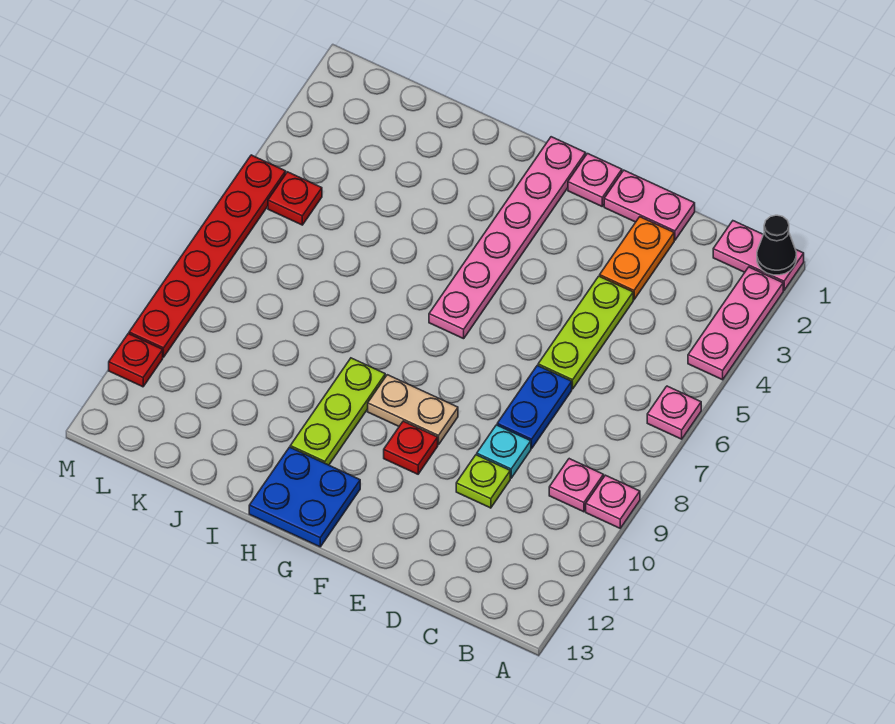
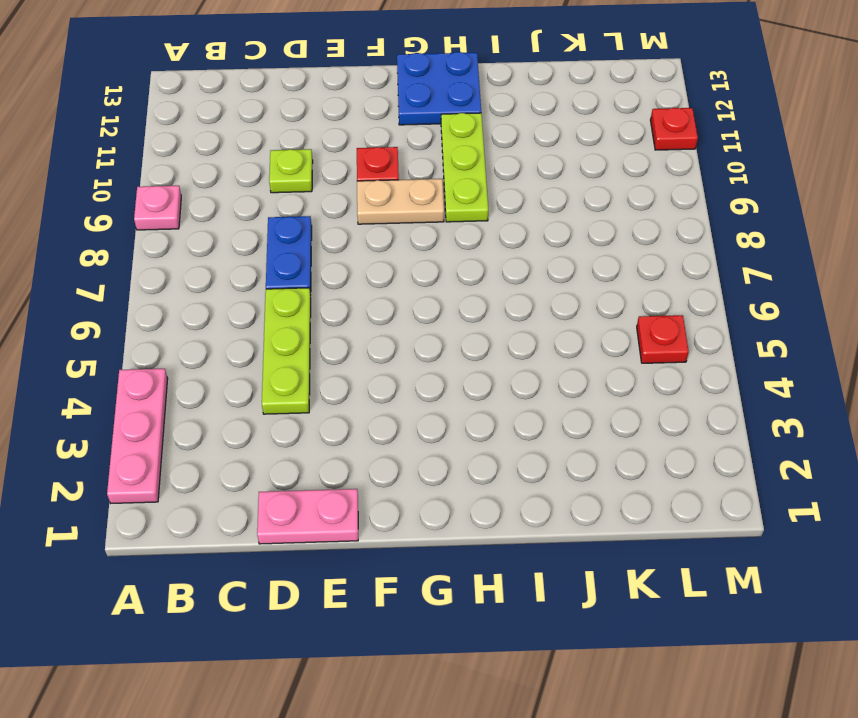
none -> pink 1x2 plate [713,221,804,290]
none -> pink 1x1 plate [647,386,701,439]
none -> pink 1x1 plate [549,459,604,512]

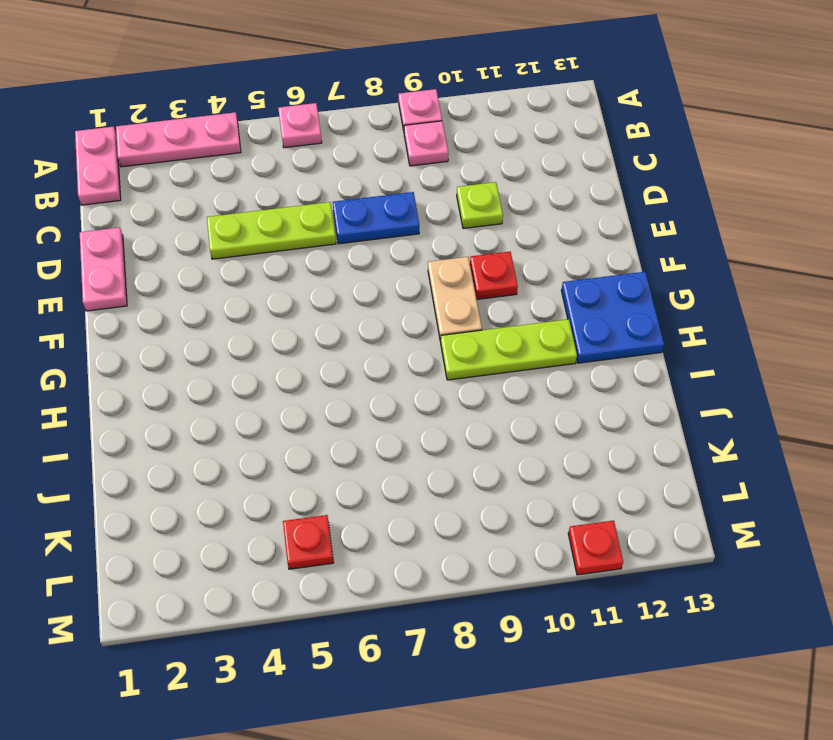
none -> orange 1x2 plate [600,217,674,300]
none -> cyan 1x1 plate [477,425,531,478]
none -> pink 1x1 plate [568,154,622,206]

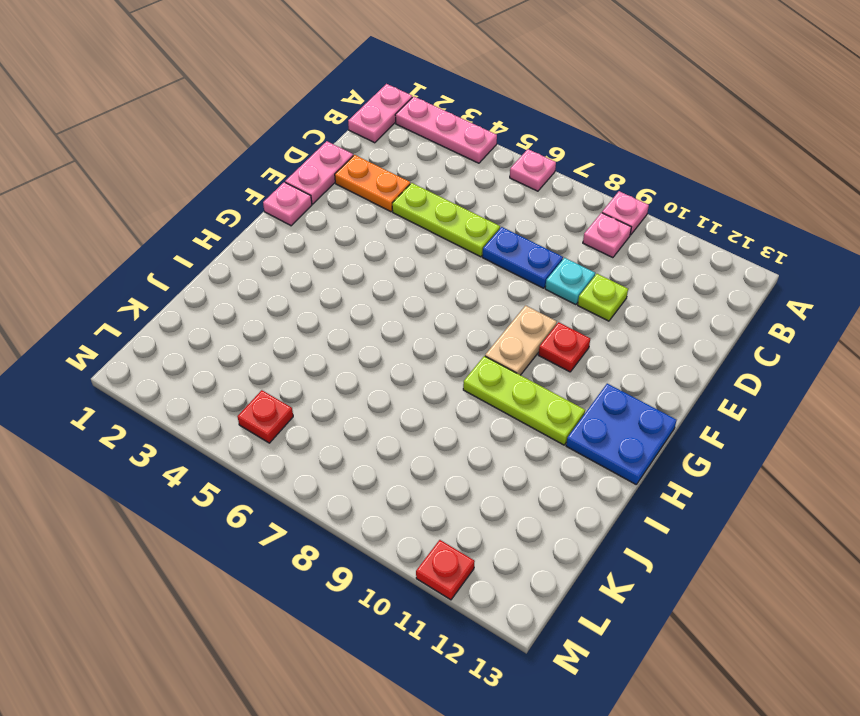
none -> pink 1x6 plate [429,137,586,339]
none -> red 1x6 plate [129,155,286,357]
none -> black 1x1 cone [757,215,796,275]

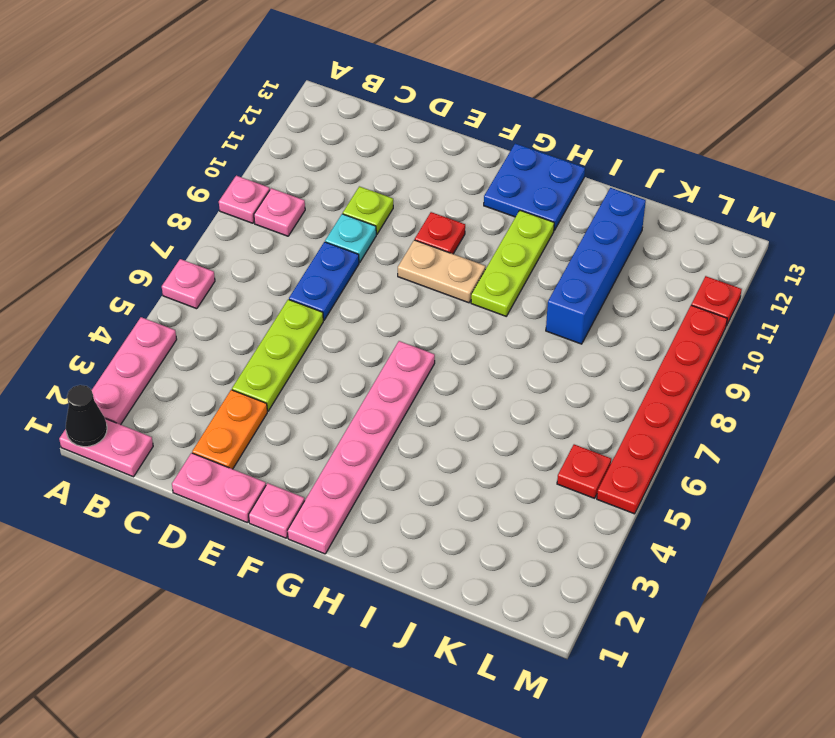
blue 1x4 brick [546,188,646,344] -> none

